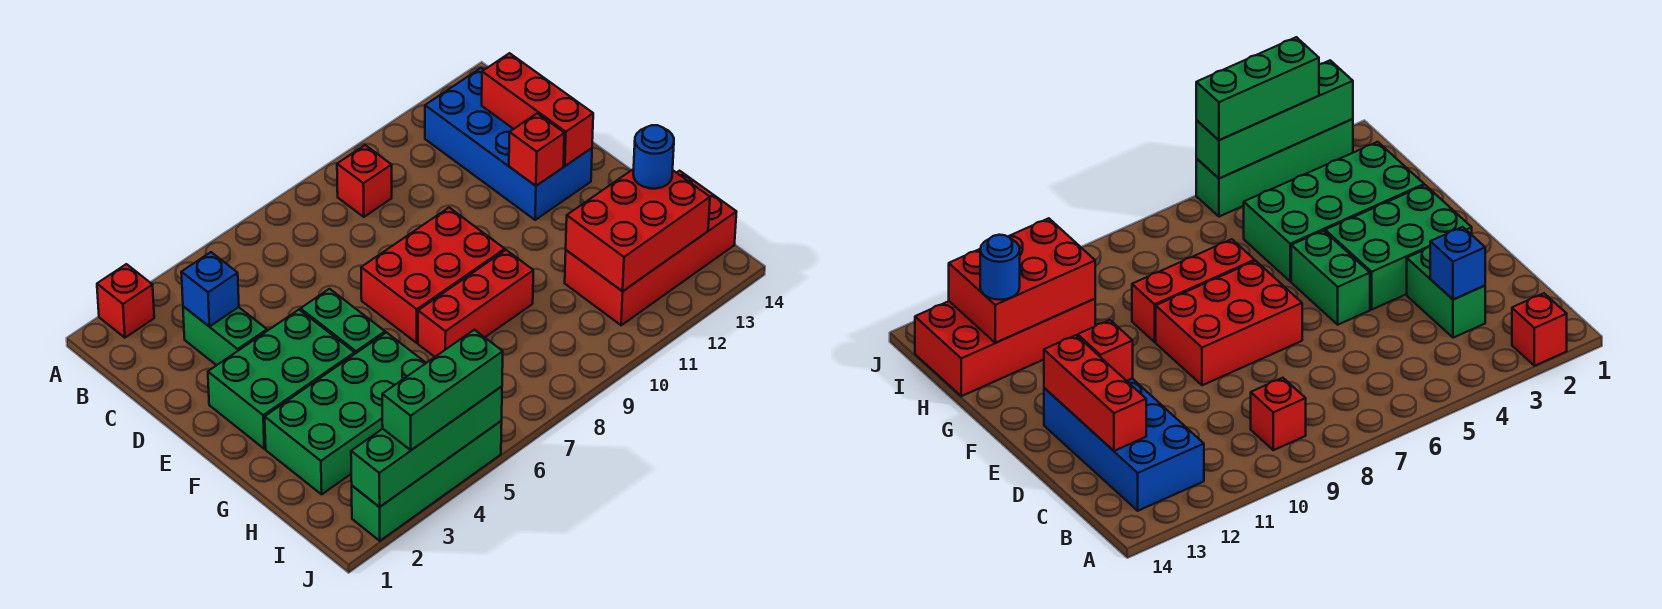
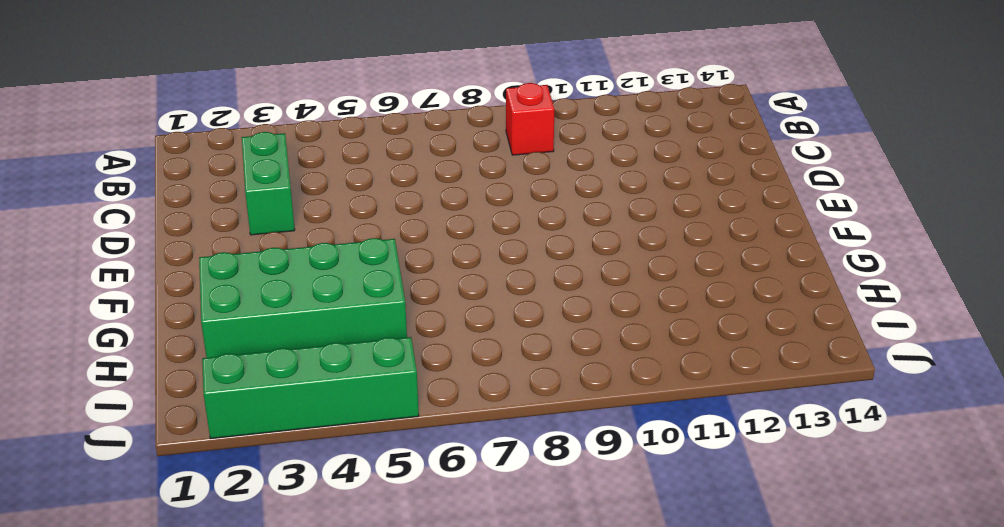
none -> red 1x1 brick [97,264,154,338]
none -> blue 2x4 brick [425,68,592,220]
none -> green 2x3 brick [208,310,355,449]

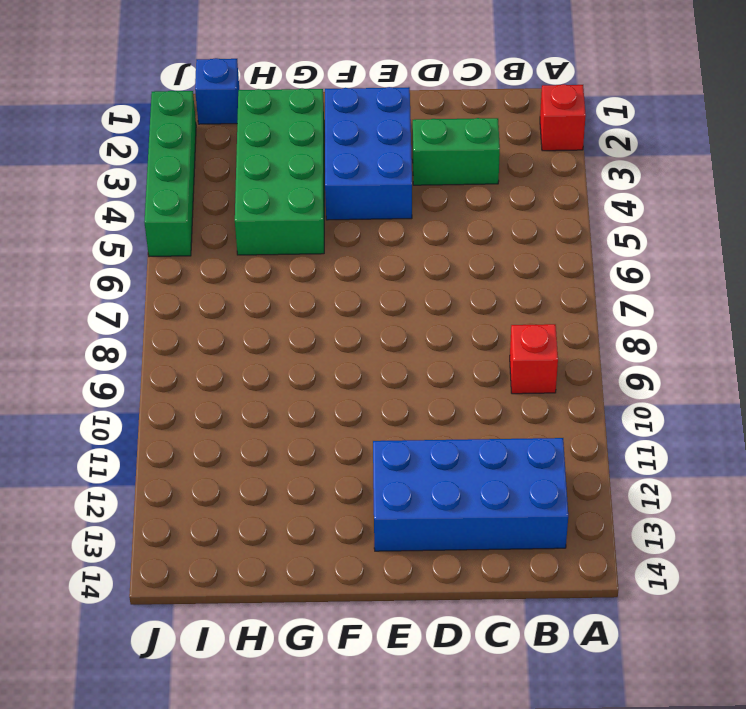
blue 2x3 brick [325,87,412,220] -> green 2x3 brick [208,310,355,449]
blue 1x1 brick [195,58,239,124] -> blue 1x1 brick moved to [181,252,239,327]
none -> green 1x2 brick [301,289,385,354]
none -> red 2x3 brick [361,208,505,343]
none -> red 1x3 brick [418,250,533,357]

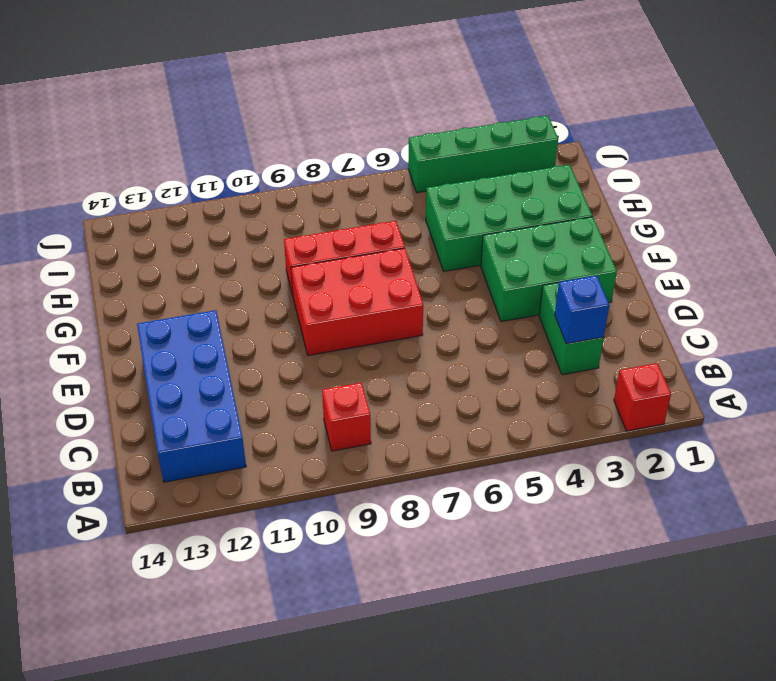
none -> green 1x2 brick [301,289,385,354]
none -> red 2x4 brick [565,171,736,325]
none -> red 1x3 brick [482,53,593,166]

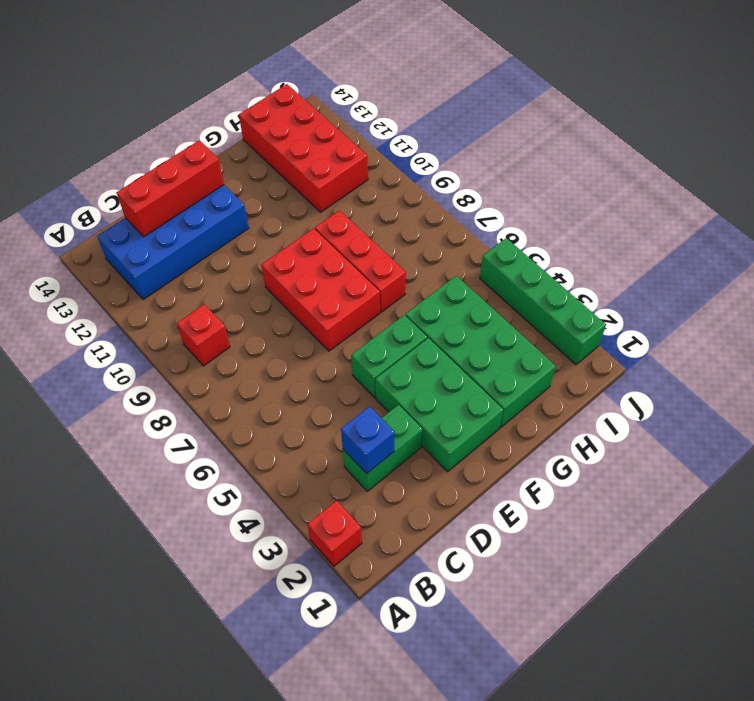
none -> red 1x1 brick [509,113,564,186]
none -> red 2x3 brick [566,169,710,291]
none -> green 1x4 brick [351,386,502,507]

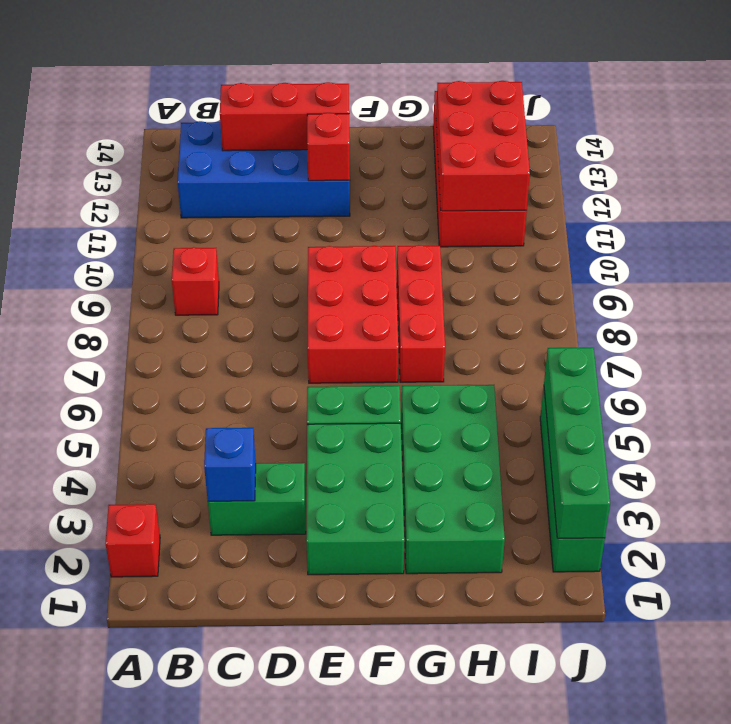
none -> blue 1x1 round brick [633,125,674,189]
none -> green 1x3 brick [382,330,503,450]

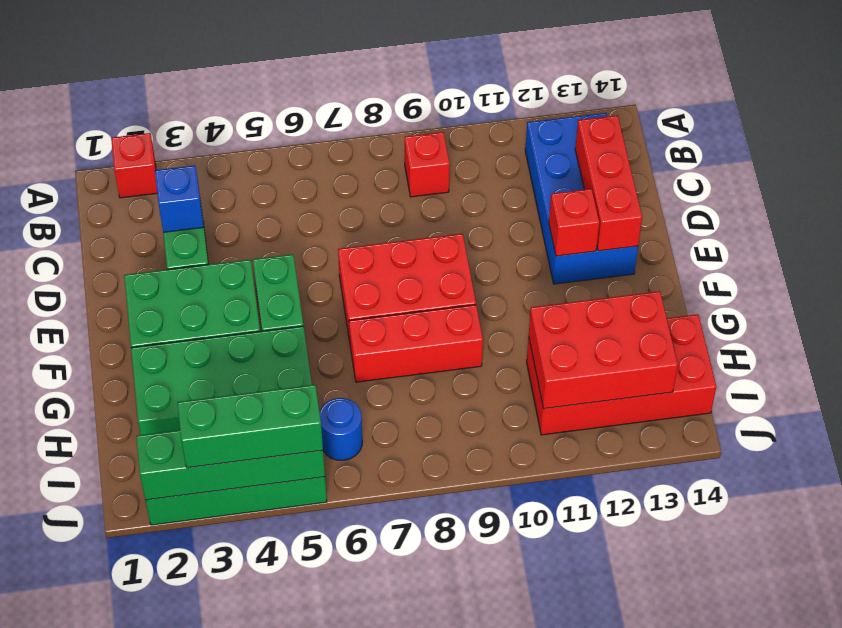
blue 1x1 round brick [320,398,362,460] -> blue 1x1 round brick moved to [633,125,674,189]

